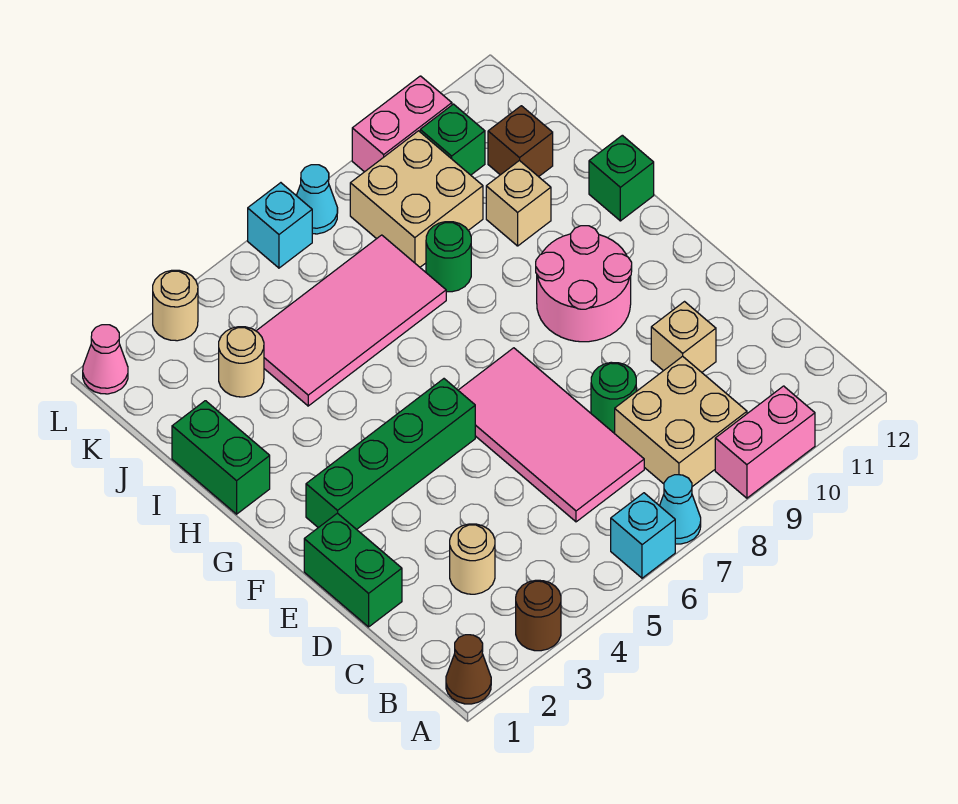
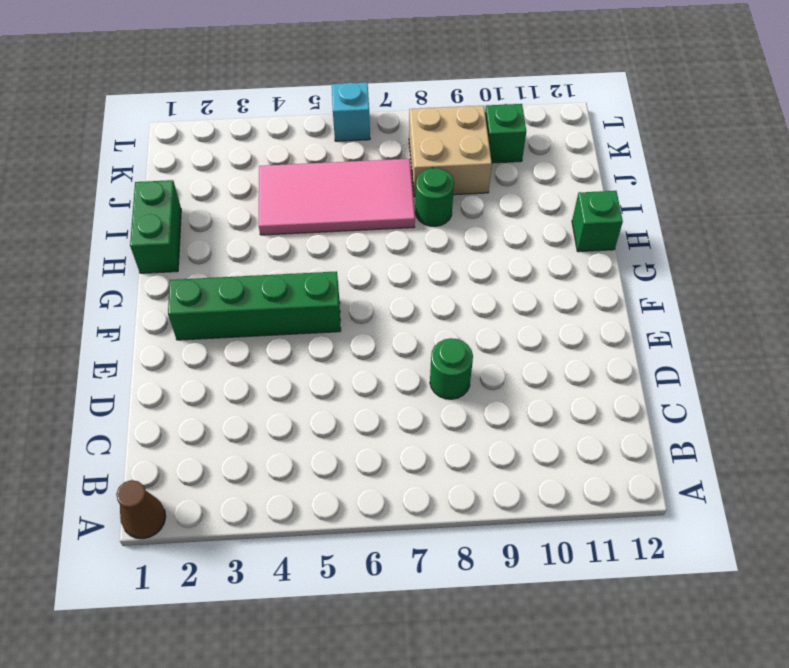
none -> brown 1x1 round brick [516,580,561,651]
none -> cyan 1x1 brick [611,493,675,578]
none -> cyan 1x1 cone [660,475,701,544]

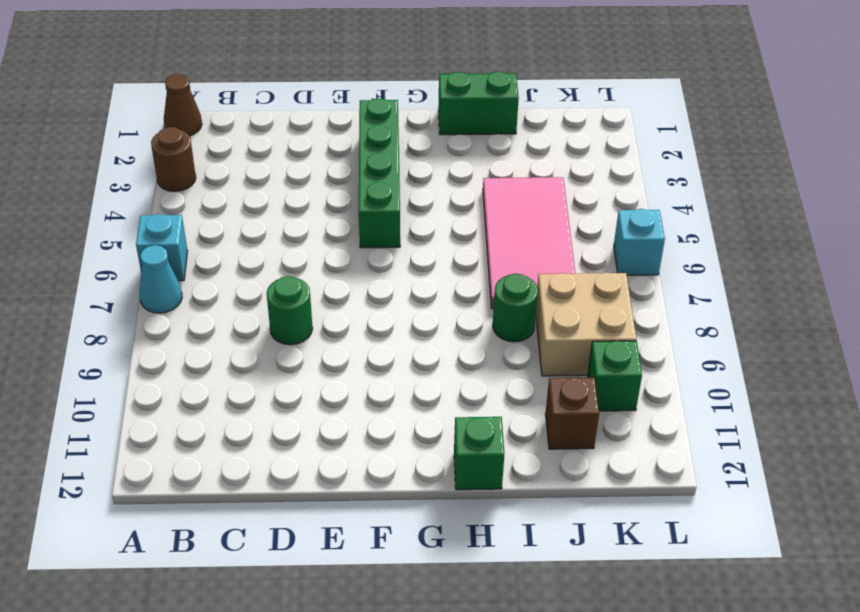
none -> pink 1x2 brick [715,386,815,498]
none -> tan 2x2 brick [615,356,747,487]
none -> tan 1x1 round brick [450,524,495,594]

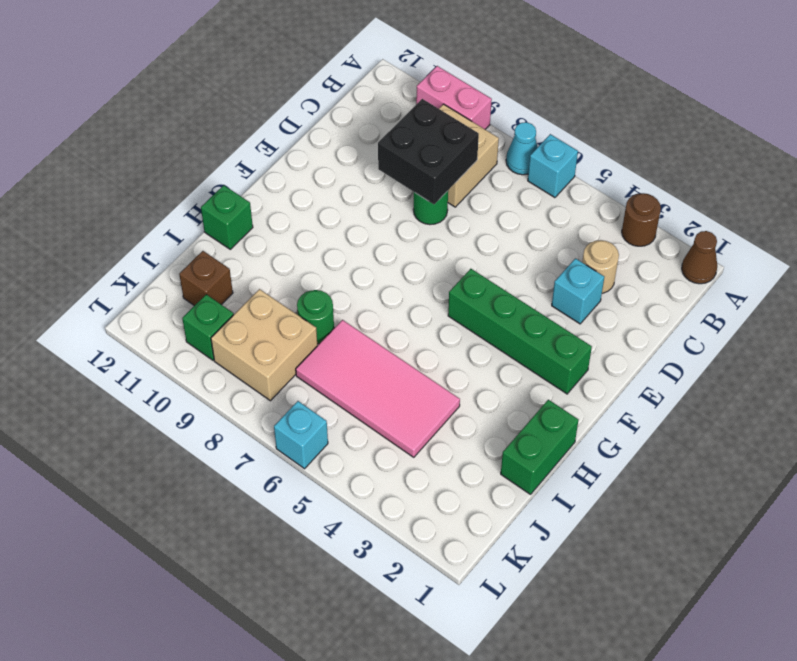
black 2x2 brick [378,99,479,204] -> none
cyan 1x1 brick [552,258,604,324] -> none
none -> pink 2x4 tile [458,348,644,522]
none -> green 1x2 brick [304,513,402,627]
none -> tan 1x1 brick [651,302,716,372]

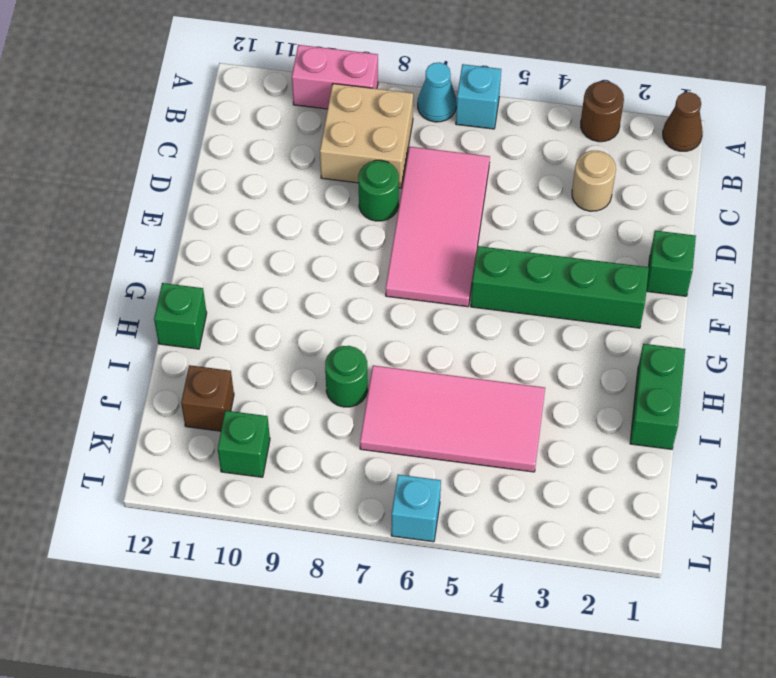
green 1x1 brick [646,231,696,296] -> green 1x2 brick [304,513,402,627]
none -> tan 1x1 brick [651,302,716,372]
none -> pink 2x2 round brick [536,226,632,342]
none -> tan 1x1 brick [486,160,551,246]

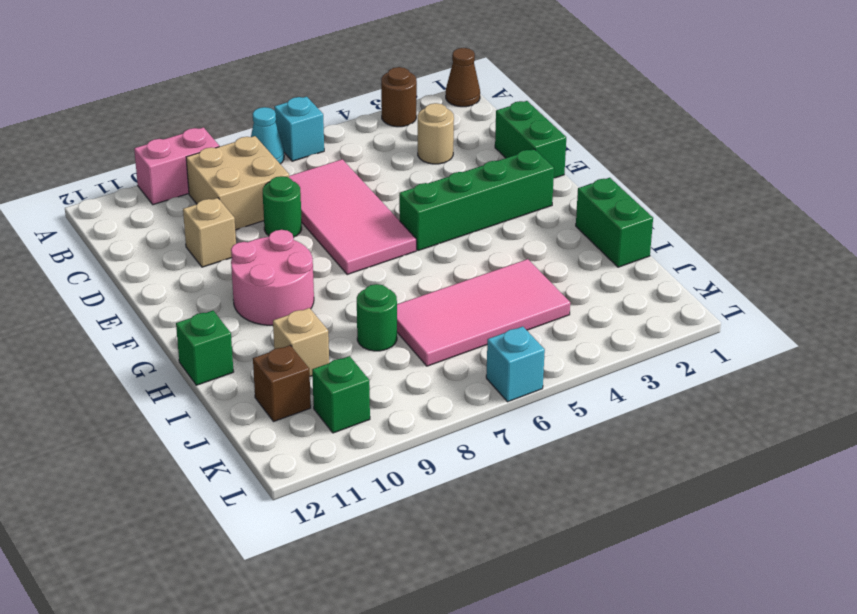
none -> tan 1x1 round brick [219,327,264,397]
none -> tan 2x2 brick [350,131,483,267]
none -> pink 1x1 cone [83,325,128,394]

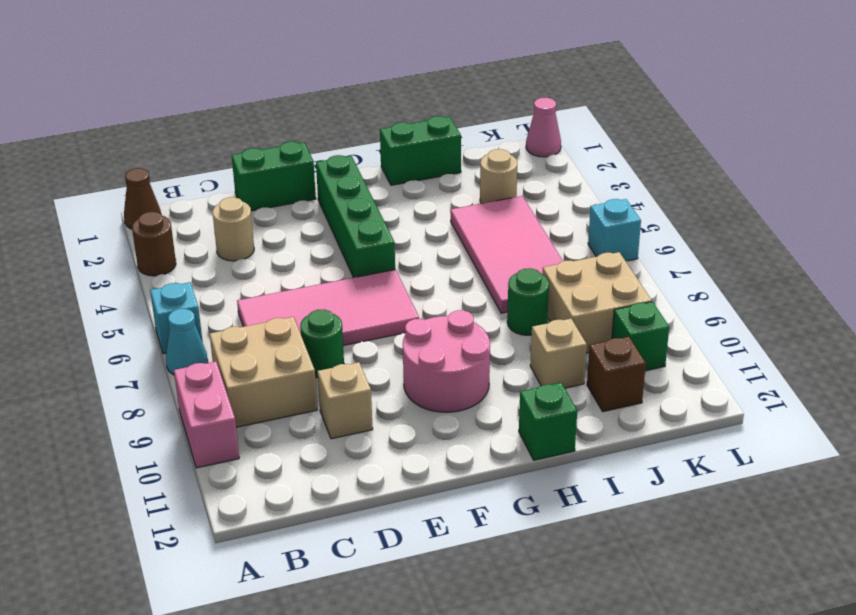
none -> tan 1x1 round brick [153,270,198,341]
none -> cyan 1x1 cone [296,165,338,234]
none -> pink 1x2 brick [352,76,452,172]

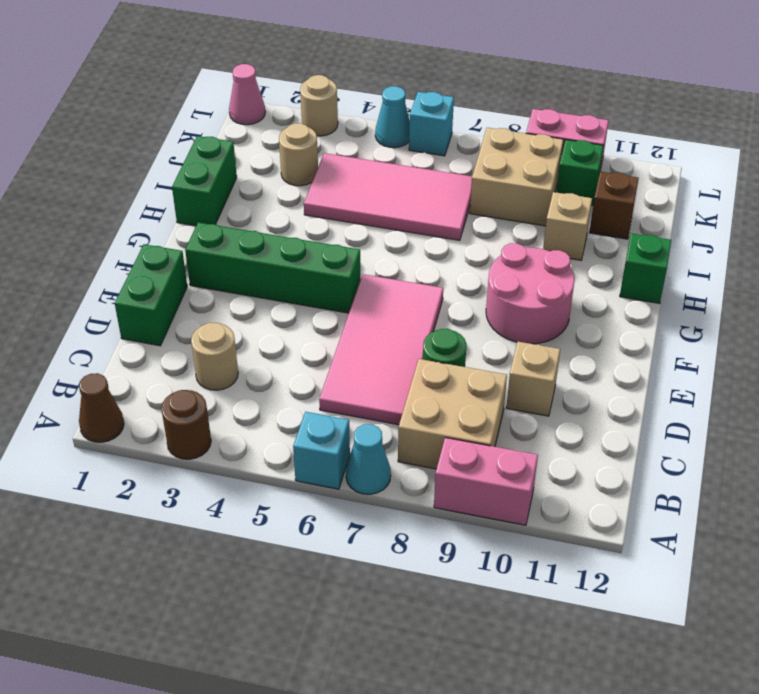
cyan 1x1 cone [375,86,410,148] -> cyan 1x1 cone moved to [296,165,338,234]
none -> green 1x1 round brick [426,222,471,292]

